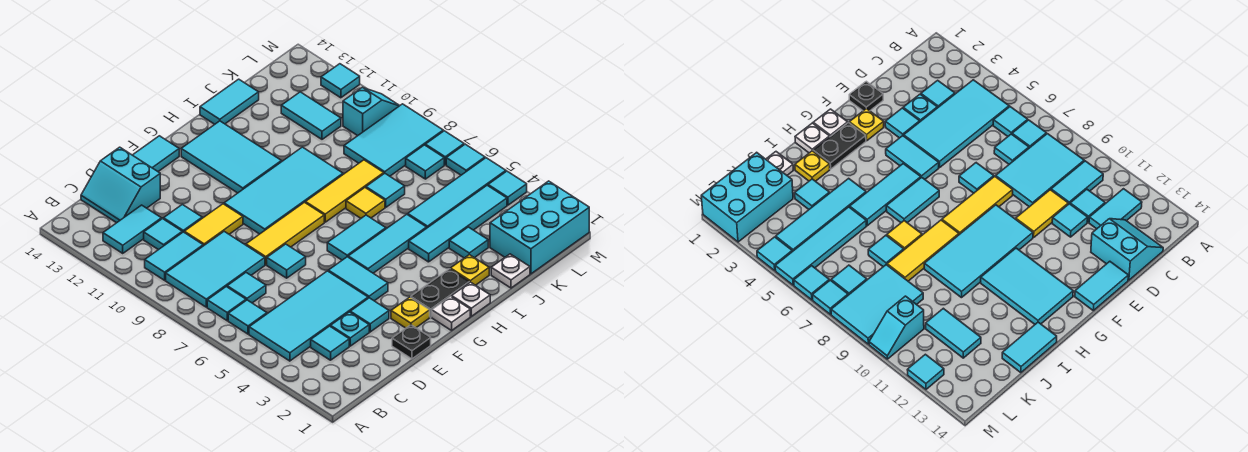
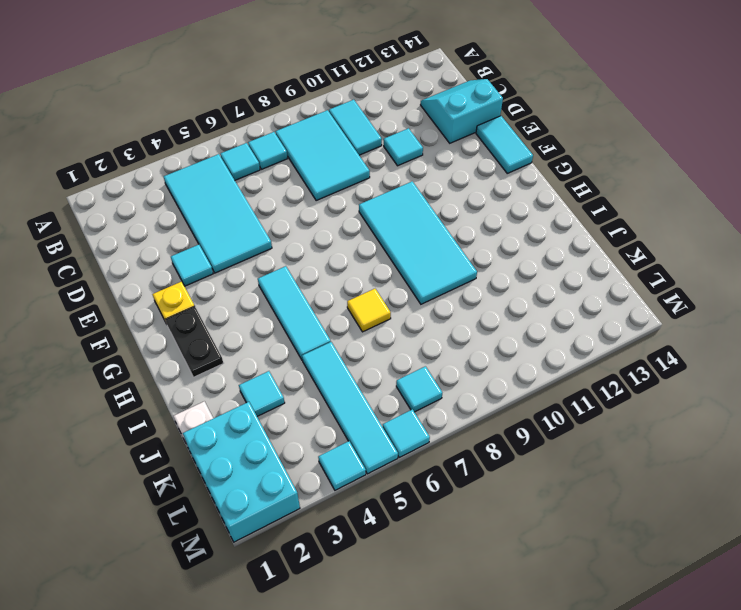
none -> cyan 1x2 tile [103,205,162,253]
none -> cyan 1x1 tile [311,326,349,360]
none -> cyan 1x1 tile [227,273,266,303]
none -> cyan 1x1 tile [144,219,182,250]

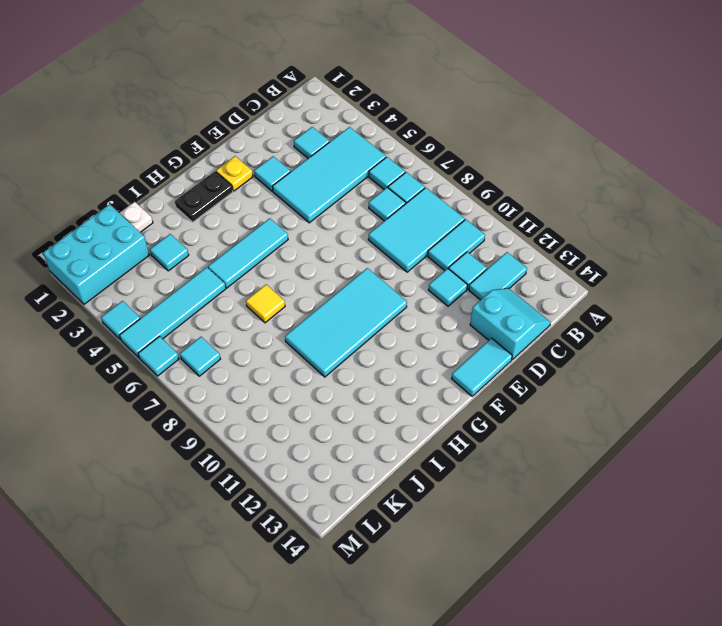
none -> cyan 1x1 plate [330,312,369,346]
none -> yellow 1x2 tile [184,204,243,246]
none -> black 1x1 plate [392,325,431,359]
none -> cyan 1x1 tile [267,244,306,278]

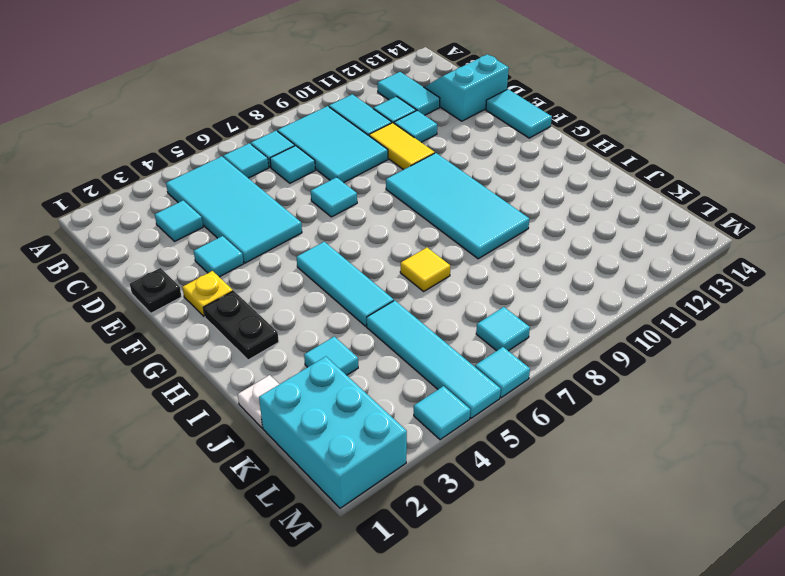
none -> cyan 1x1 plate [330,312,369,346]
none -> yellow 1x3 tile [246,202,324,265]
none -> cyan 1x2 tile [328,257,388,301]
none -> white 1x1 plate [432,296,470,330]

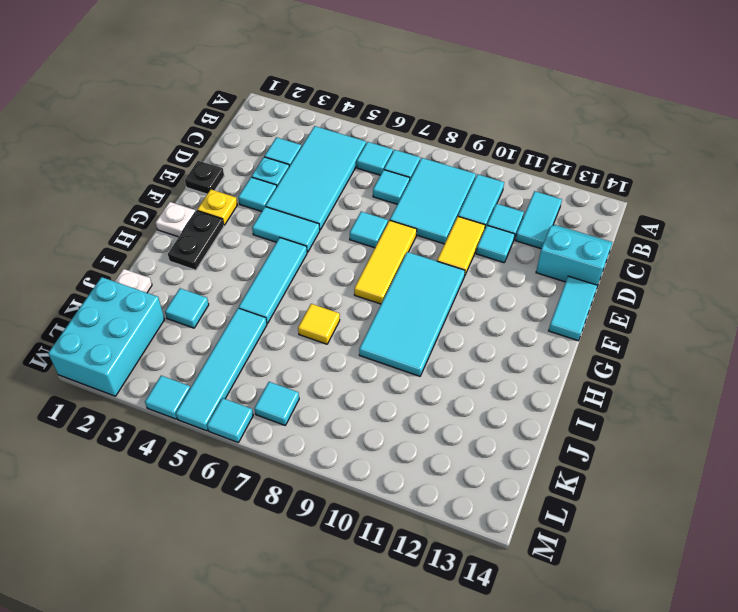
none -> cyan 1x2 tile [327,215,386,260]
none -> cyan 2x3 tile [181,121,282,193]
none -> white 1x1 plate [452,282,490,316]
none -> yellow 1x3 tile [305,160,384,222]

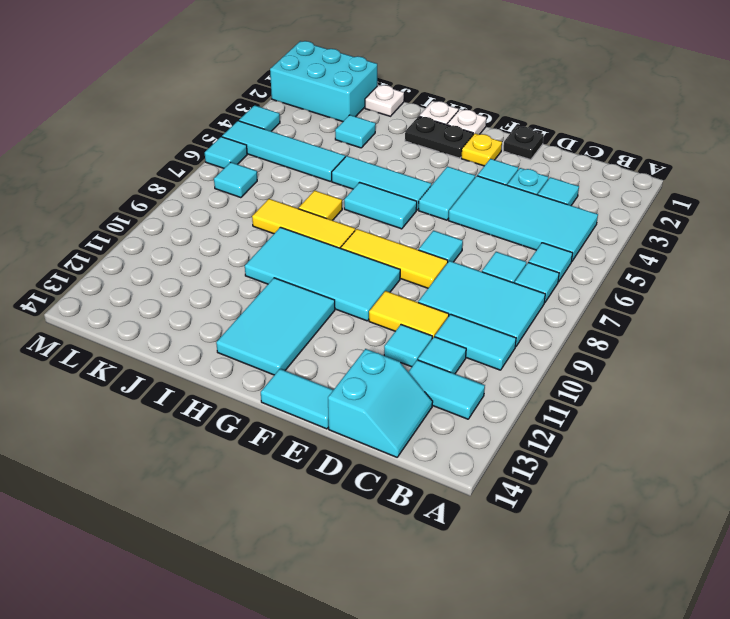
none -> yellow 1x1 plate [450,255,489,285]
none -> cyan 1x4 tile [409,185,507,262]
none -> cyan 1x2 tile [200,79,259,124]
none -> cyan 1x1 tile [366,173,405,207]

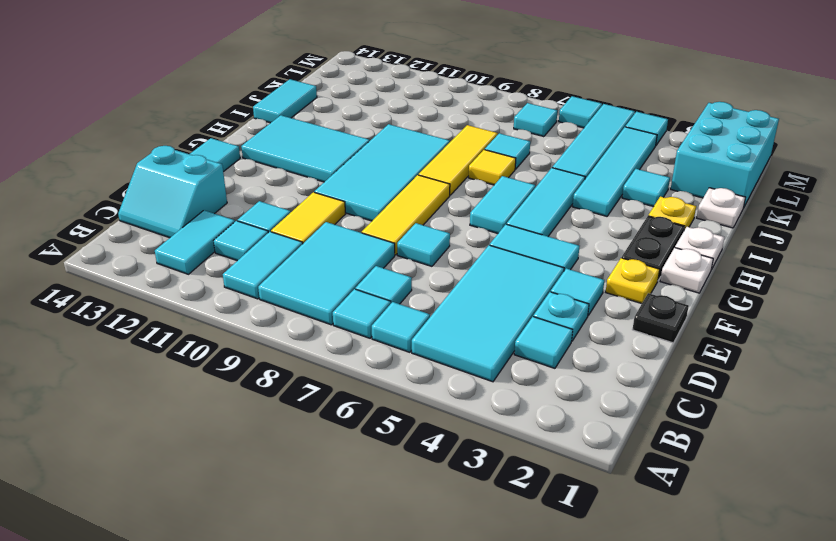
none -> cyan 2x3 tile [344,104,443,176]
none -> cyan 1x2 tile [281,92,341,139]
none -> cyan 1x2 slope [343,87,400,136]
none -> cyan 1x1 tile [425,131,464,165]

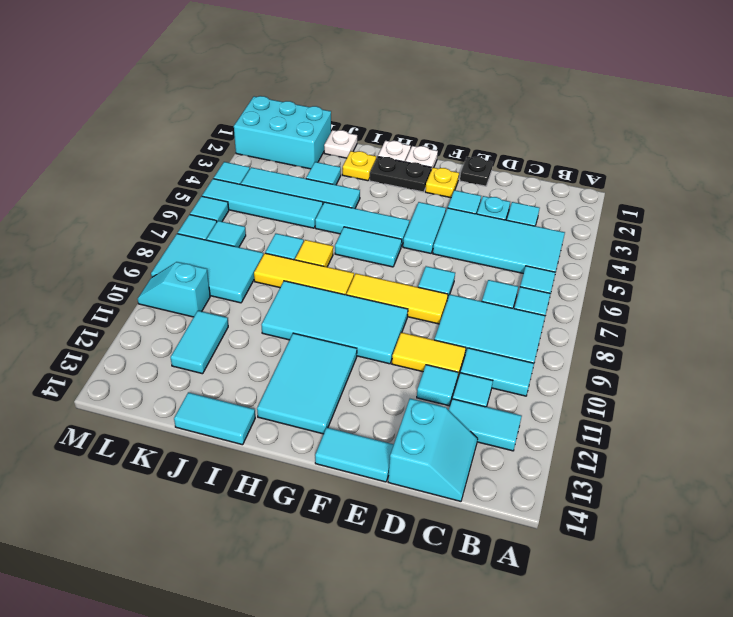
none -> cyan 1x1 tile [321,64,360,98]

